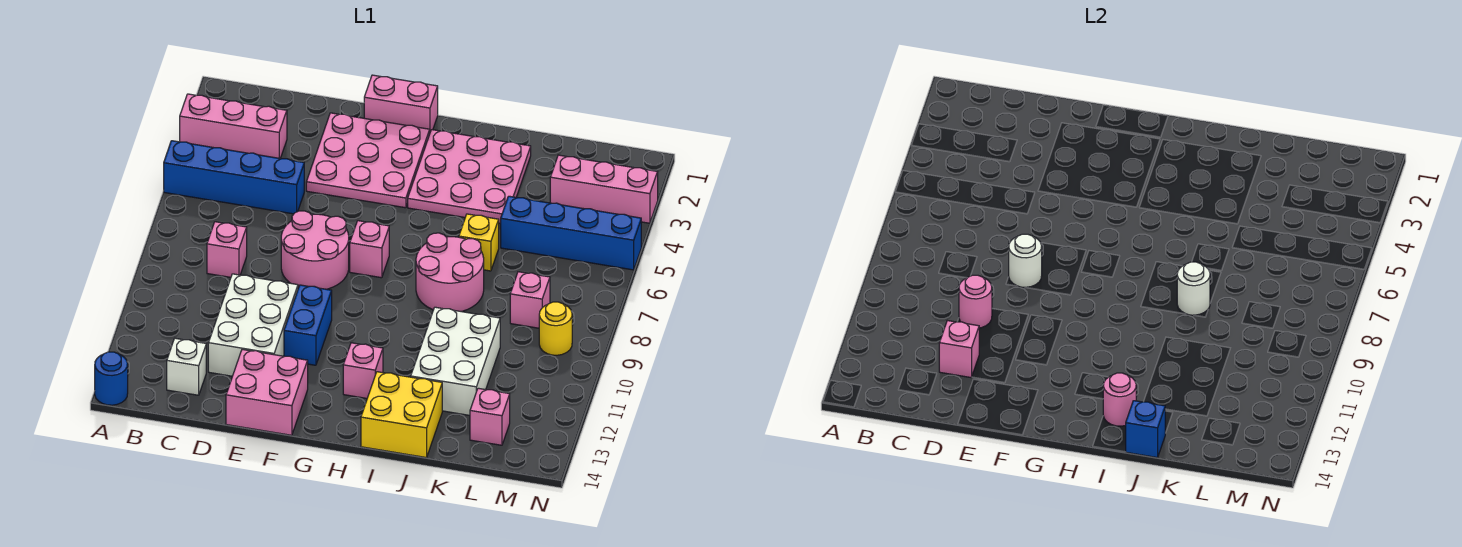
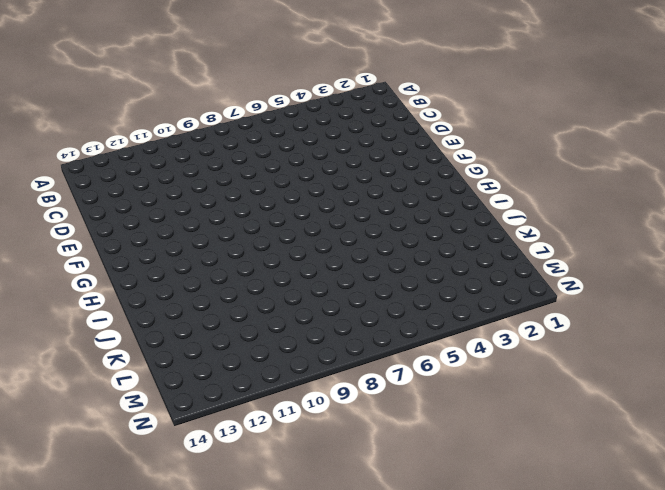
none -> pink 1x3 brick [180,94,287,158]
none -> blue 1x4 brick [164,141,304,214]
none -> blue 1x1 round brick [95,352,128,405]

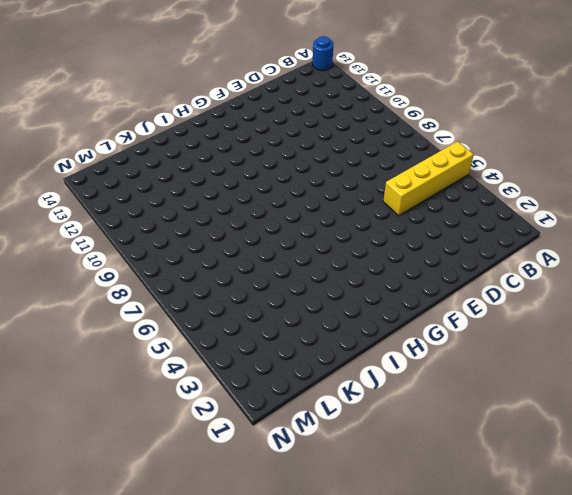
yellow 1x4 brick [383,141,474,215] -> blue 1x4 brick [164,141,304,214]
none -> pink 1x3 brick [180,94,287,158]
none -> pink 1x1 brick [207,222,247,277]
none -> white 1x1 brick [167,338,206,395]

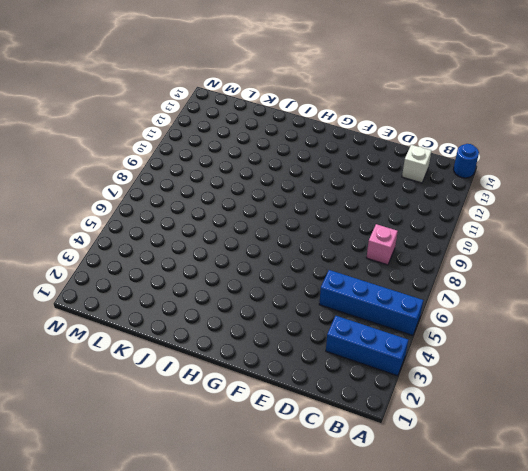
blue 1x3 brick [326,316,408,376] -> pink 1x3 brick [180,94,287,158]
none -> white 2x3 brick [208,274,298,376]
none -> pink 3x3 plate [306,113,430,208]
none -> pink 2x2 round brick [281,211,349,289]

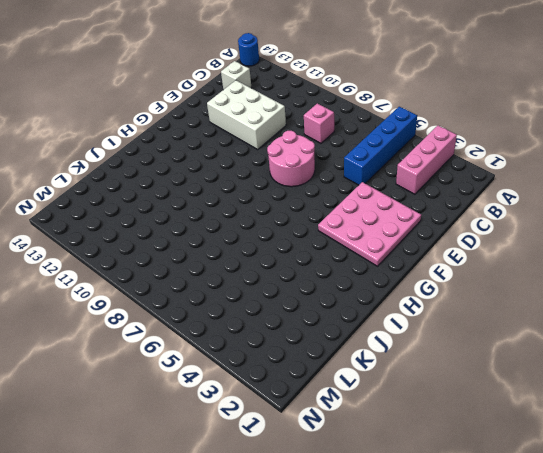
none -> pink 2x2 brick [226,349,308,435]
none -> pink 1x2 brick [364,75,438,132]
none -> blue 1x2 brick [284,285,332,365]

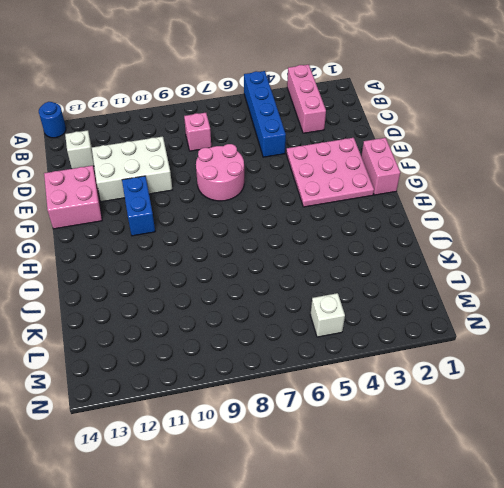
blue 1x2 brick [122,176,155,236] -> blue 1x2 brick turned to [284,285,332,365]
white 1x1 brick [310,293,345,337] -> blue 1x4 brick [501,196,641,270]
none -> pink 1x1 brick [350,221,389,278]
none -> pink 3x3 plate [408,130,531,223]
none -> pink 1x1 brick [343,343,383,398]

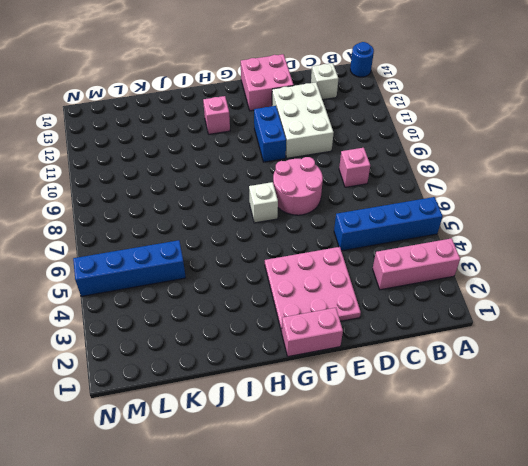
white 1x1 brick [249,182,278,223] -> pink 1x1 brick [350,221,389,278]
none -> pink 3x3 plate [408,130,531,223]
none -> pink 2x2 round brick [416,233,484,312]
none -> yellow 2x2 brick [361,372,442,458]

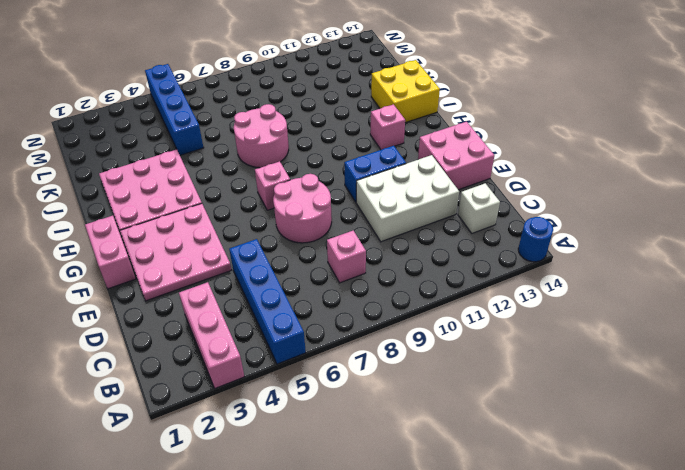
none -> yellow 1x1 brick [459,214,499,271]
none -> white 2x3 brick [411,307,500,415]
none -> pink 1x3 brick [550,155,658,223]

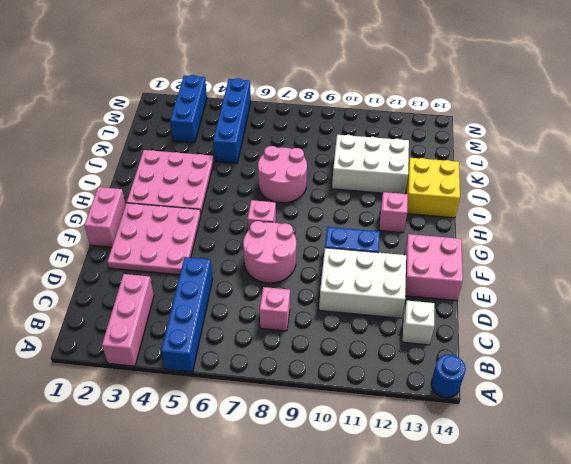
blue 1x3 brick [170,75,207,143] -> pink 1x3 brick [550,155,658,223]
none -> yellow 1x1 brick [459,214,499,271]
none -> pink 1x1 brick [510,272,550,328]
none -> pink 1x1 brick [470,388,510,445]

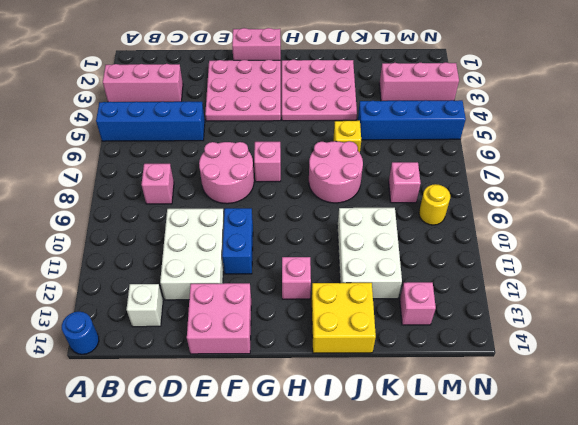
none -> pink 1x1 round brick [959,275,992,328]
none -> pink 1x1 brick [939,321,979,378]
none -> white 1x1 round brick [1009,234,1042,287]

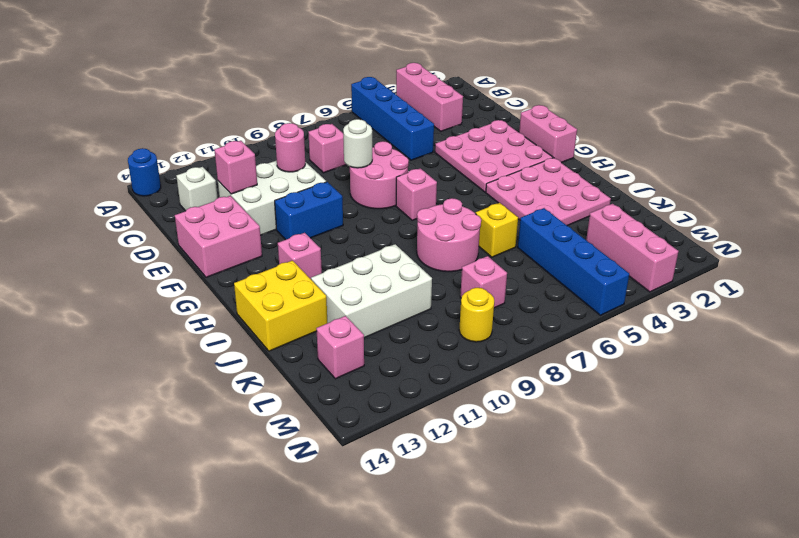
none -> pink 1x1 round brick [1103,373,1136,426]
none -> white 1x1 round brick [1177,262,1210,315]
none -> blue 1x1 brick [1126,401,1165,458]

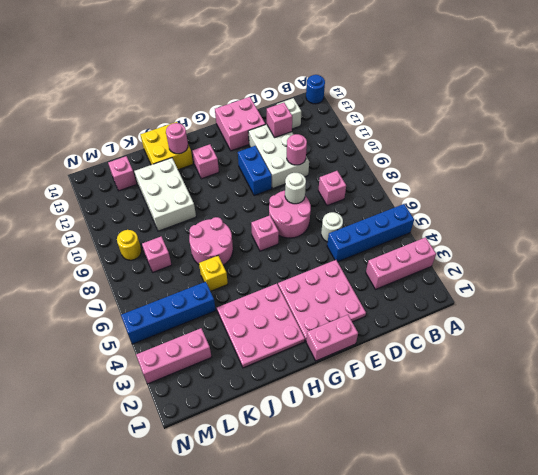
white 1x1 round brick [321,212,343,242] -> white 1x1 round brick moved to [1177,262,1210,315]
none -> blue 1x1 brick [1126,401,1165,458]

